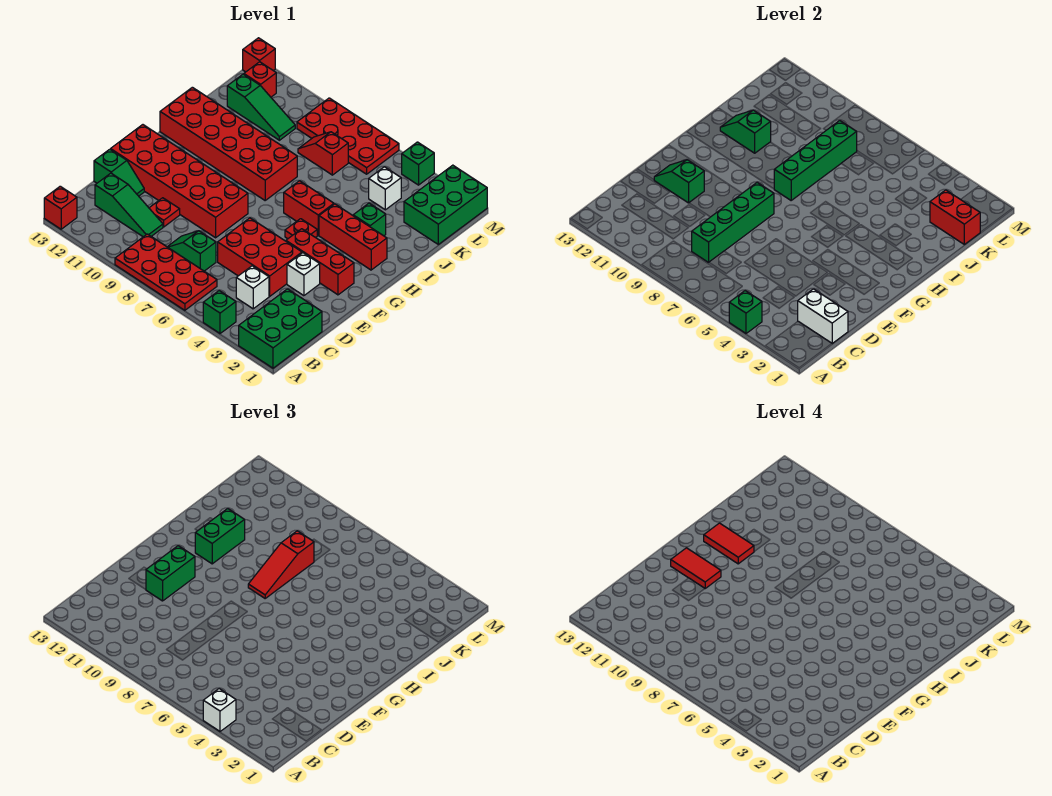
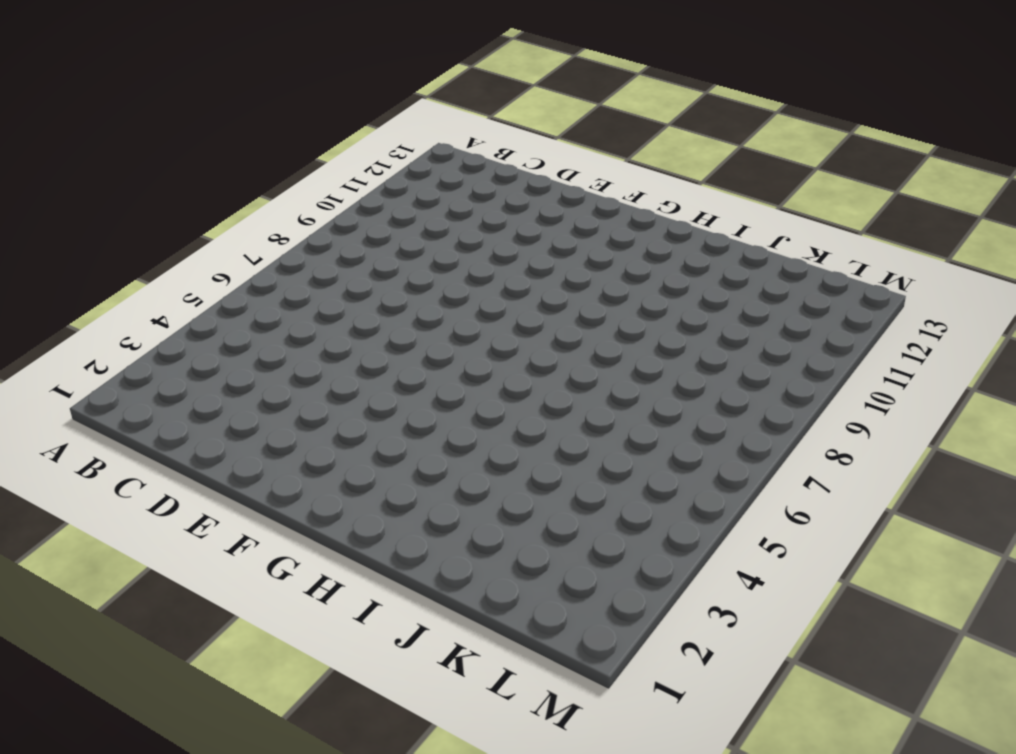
none -> green 2x3 brick [239,289,322,368]
none -> green 1x1 brick [203,291,236,333]
none -> red 2x4 plate [115,234,217,310]
none -> red 1x1 brick [44,186,77,229]

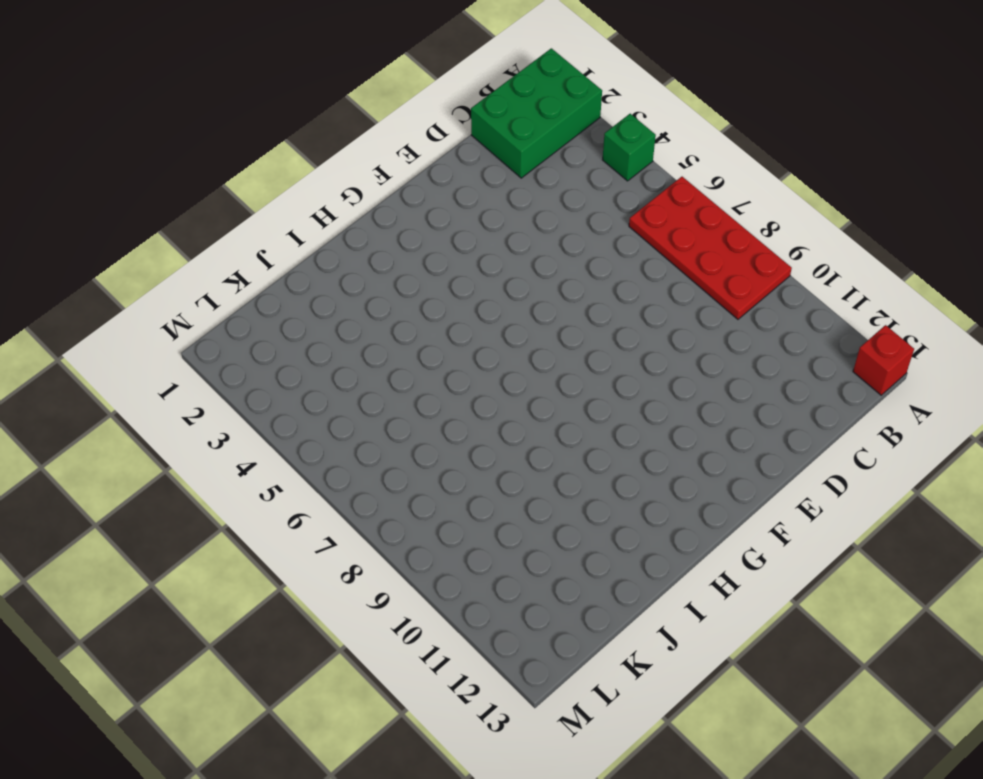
none -> white 1x1 brick [236,266,269,309]
none -> green 1x2 slope [168,231,216,271]
none -> green 1x3 slope [95,173,163,237]
none -> red 2x3 brick [218,218,302,296]

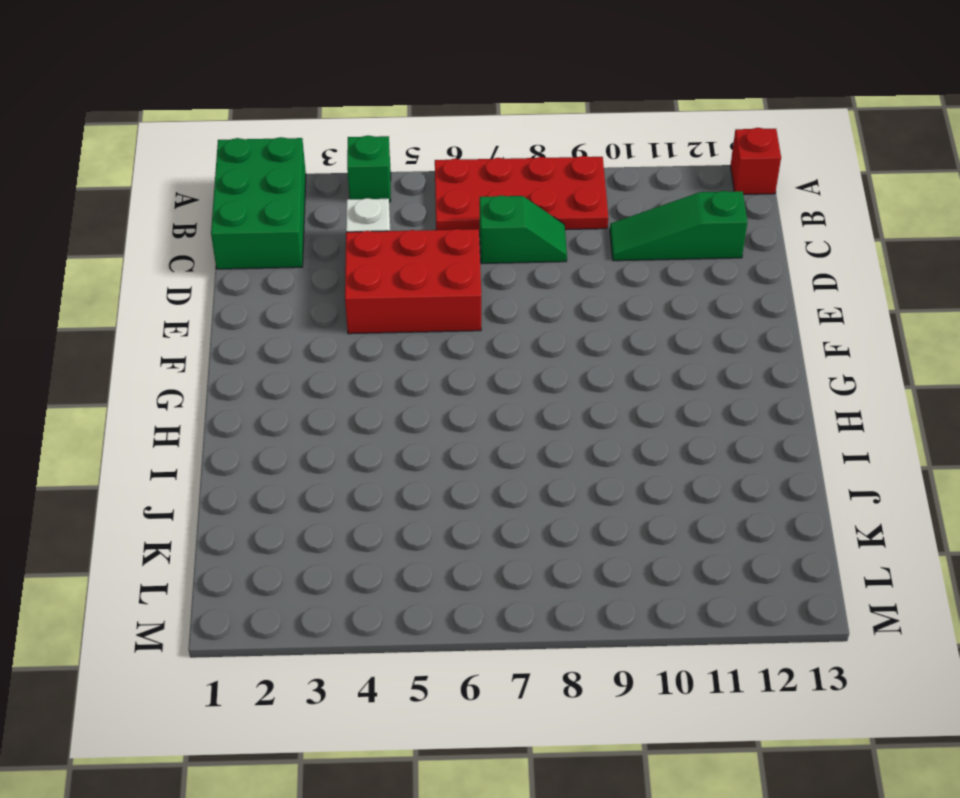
none -> red 1x1 plate [149,198,180,227]
none -> green 1x2 slope [94,149,144,196]
none -> white 1x1 brick [287,253,320,296]
none -> red 2x6 brick [111,125,248,238]

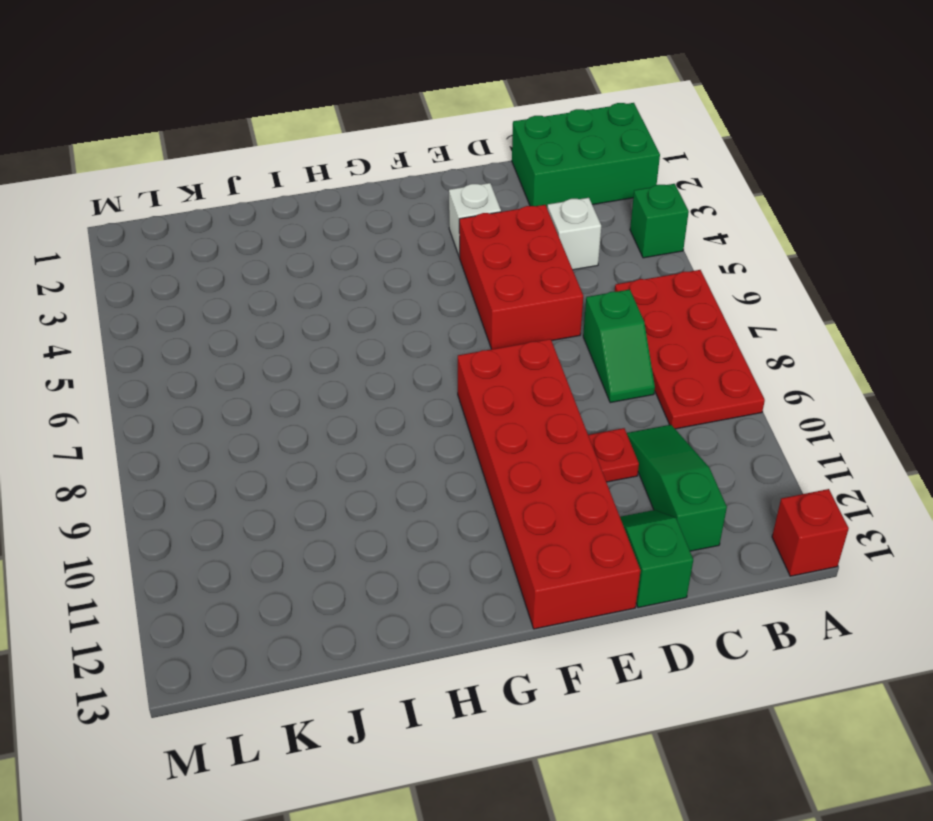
none -> red 1x3 brick [286,229,354,295]
none -> red 1x1 plate [285,219,317,239]
none -> red 1x3 brick [319,204,387,270]
none -> red 1x2 brick [284,181,334,235]

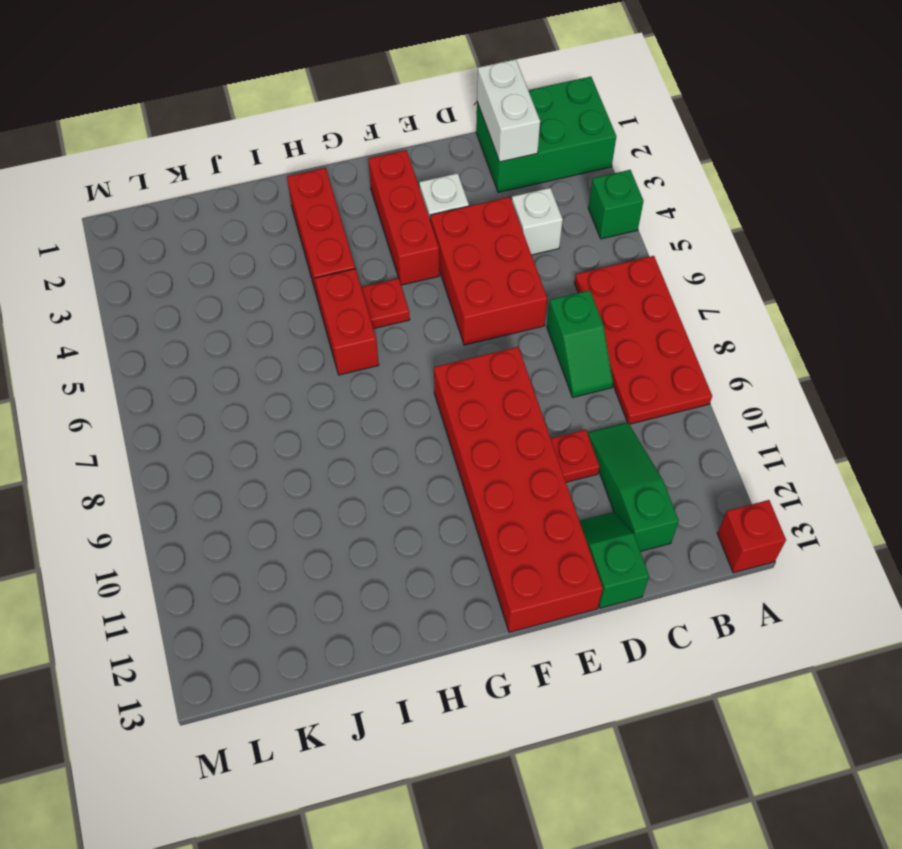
none -> red 2x6 brick [160,87,297,200]
none -> green 1x1 brick [353,203,386,236]
none -> green 2x3 brick [404,165,487,244]
none -> white 1x1 brick [369,167,401,210]

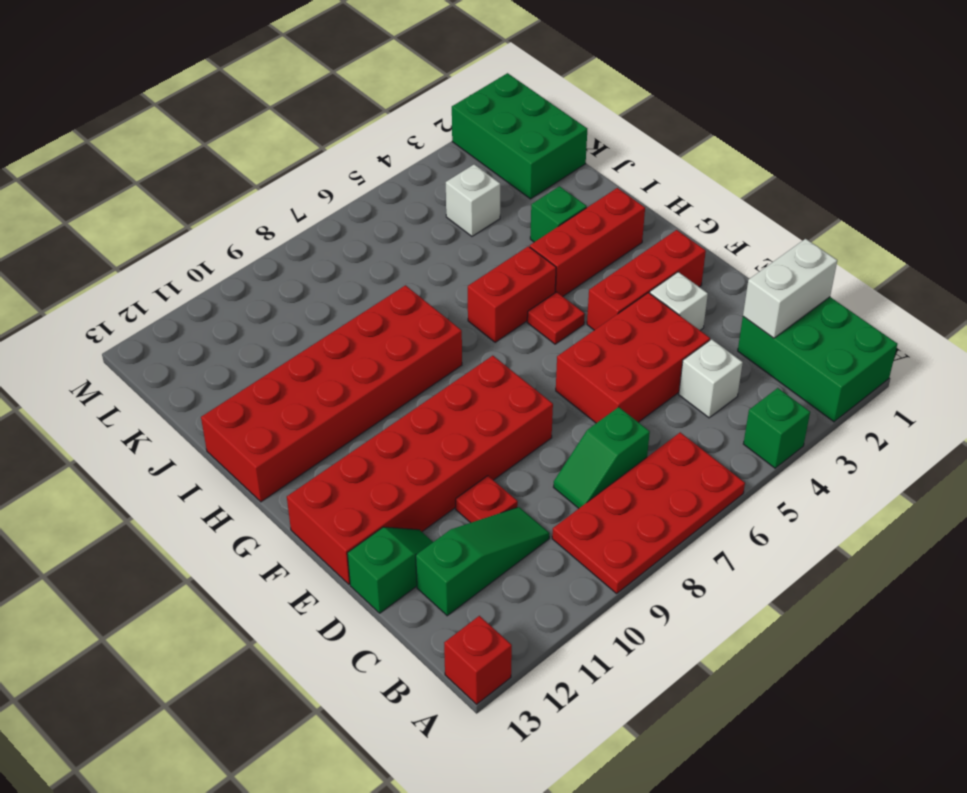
none -> red 1x2 slope [298,132,348,175]
none -> green 1x3 slope [227,74,295,140]
none -> red 2x4 plate [297,98,399,174]
none -> red 1x1 brick [244,62,276,97]

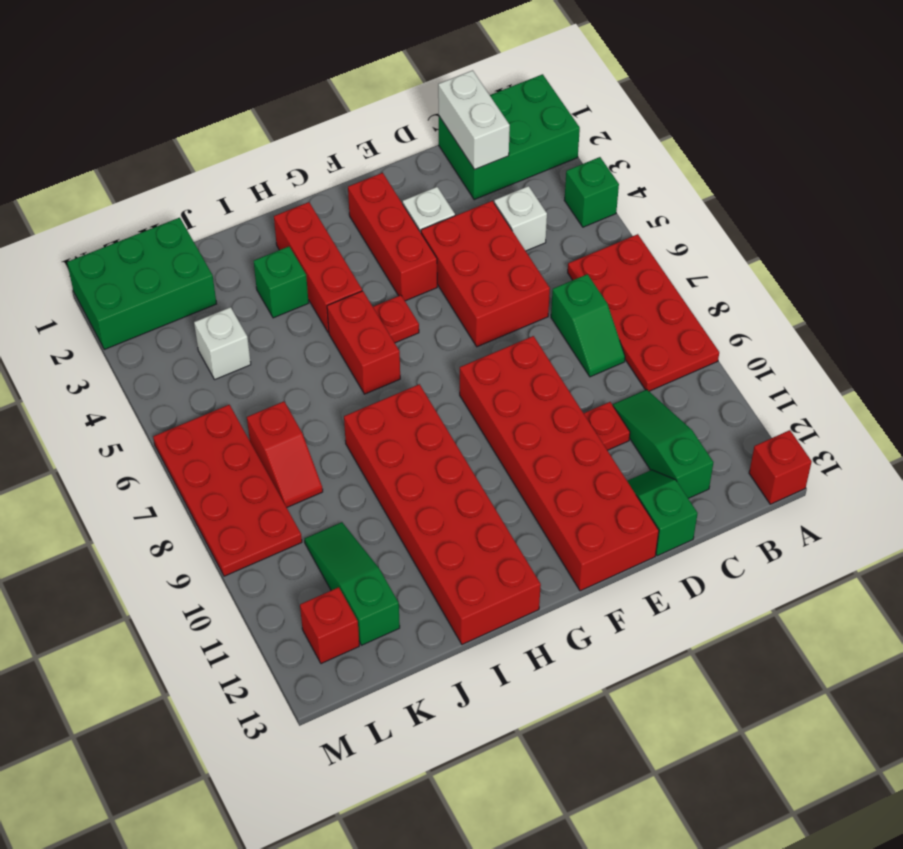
none -> green 1x1 brick [402,142,434,185]
none -> red 1x1 brick [243,38,275,72]
none -> green 1x1 brick [729,291,762,333]
none -> green 1x4 brick [692,183,774,262]

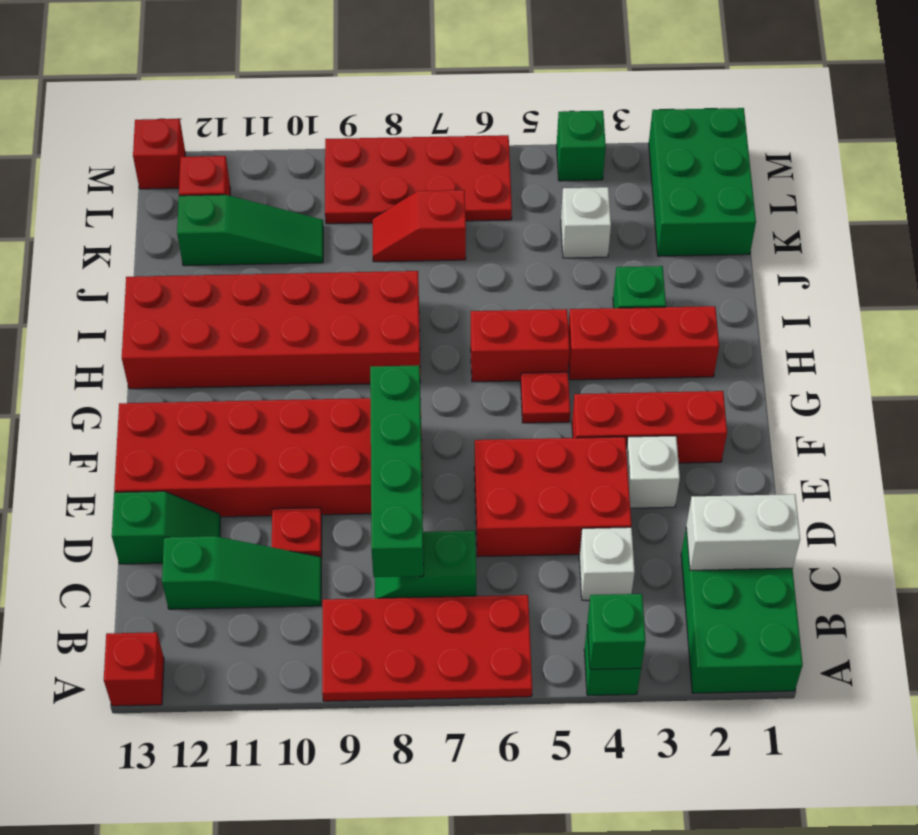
none -> green 1x2 slope [654,160,704,203]
none -> green 1x4 brick [774,121,857,200]
none -> green 1x2 slope [720,110,771,153]
none -> red 1x2 brick [930,190,980,244]

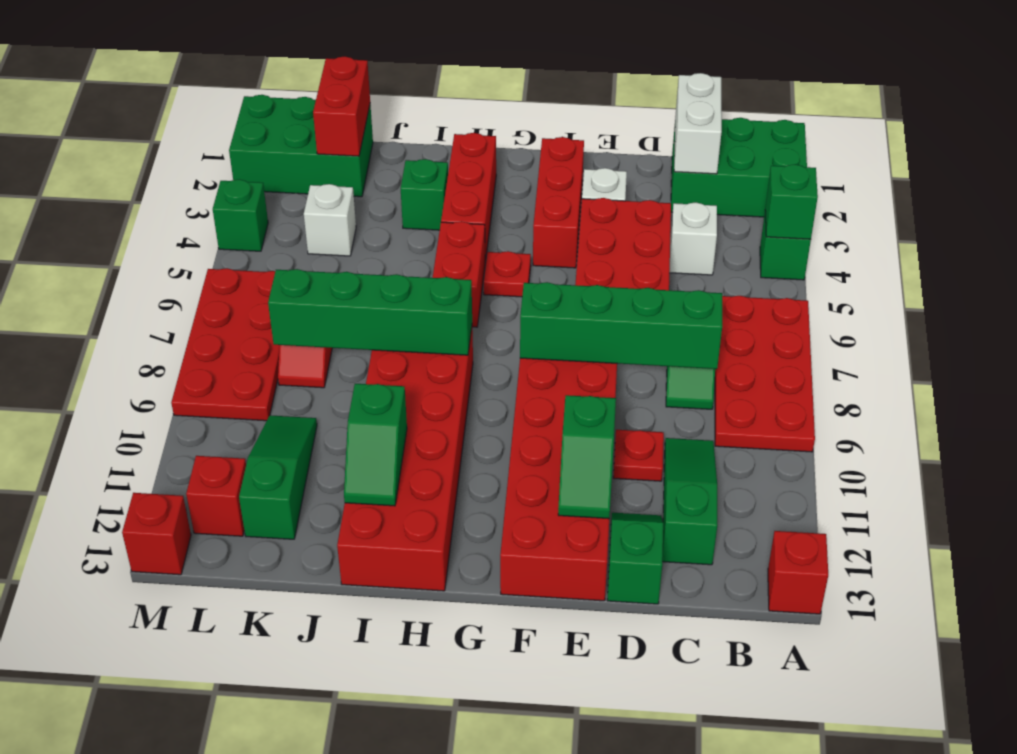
none -> white 1x1 brick [203,689,236,731]
none -> green 1x2 brick [146,546,195,601]
none -> red 1x3 slope [248,531,314,598]
none -> green 1x2 brick [195,509,245,564]

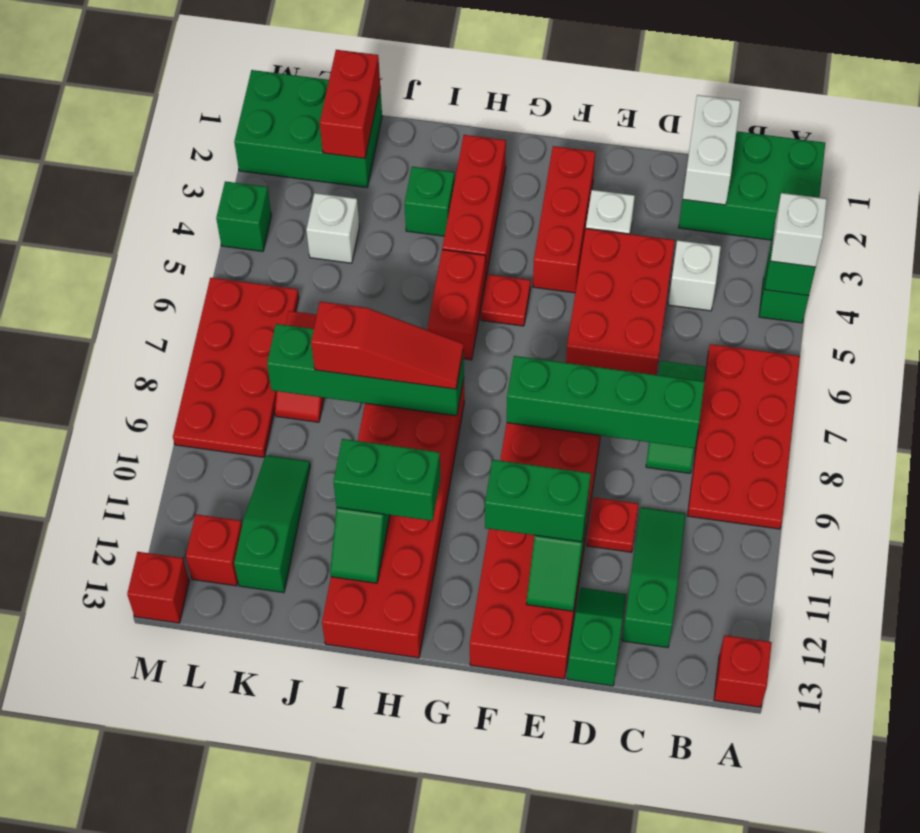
none -> red 1x2 tile [671,548,721,588]
none -> red 1x2 tile [704,523,754,564]

